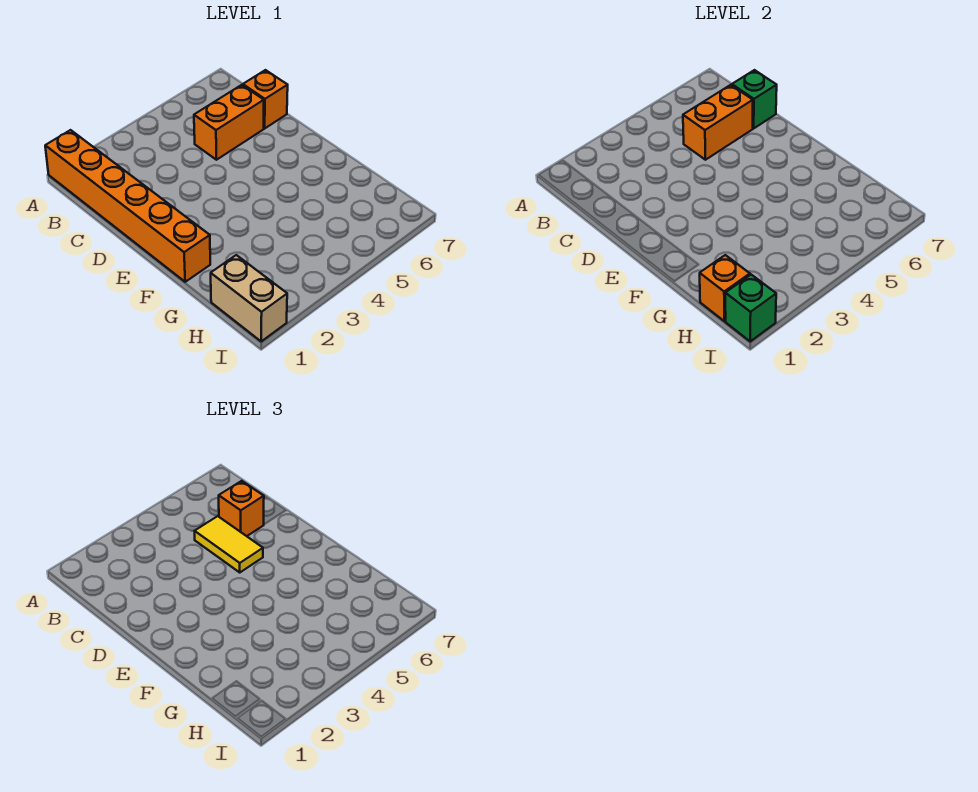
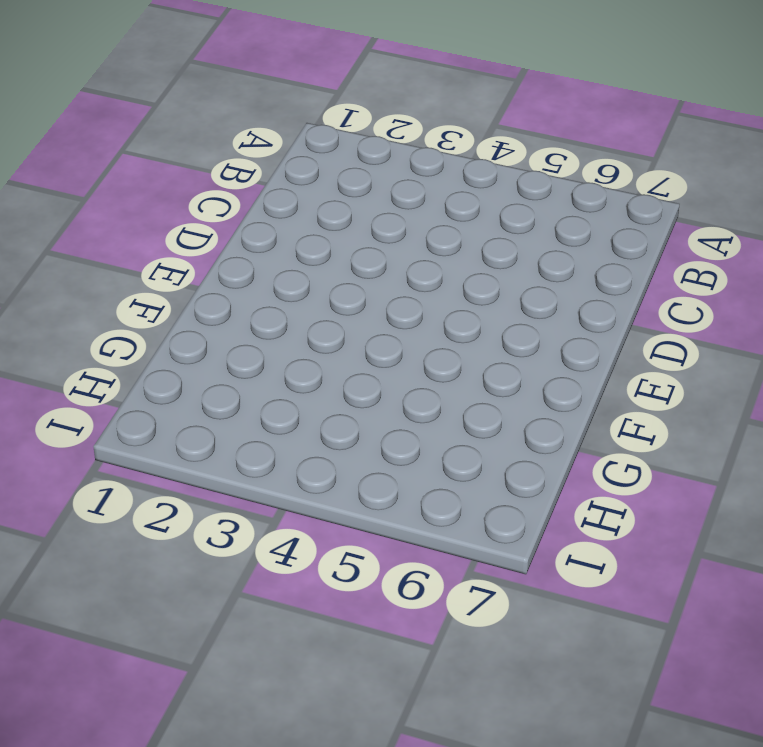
none -> orange 1x6 brick [45,130,210,282]
none -> orange 1x2 brick [194,85,264,160]

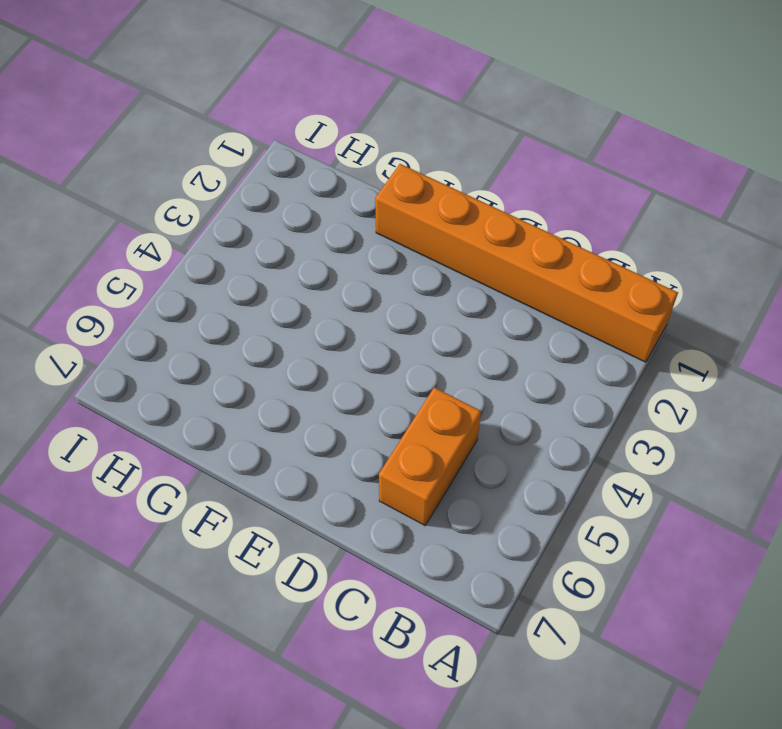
none -> orange 1x1 brick [243,70,288,128]
none -> tan 1x2 brick [211,255,287,341]

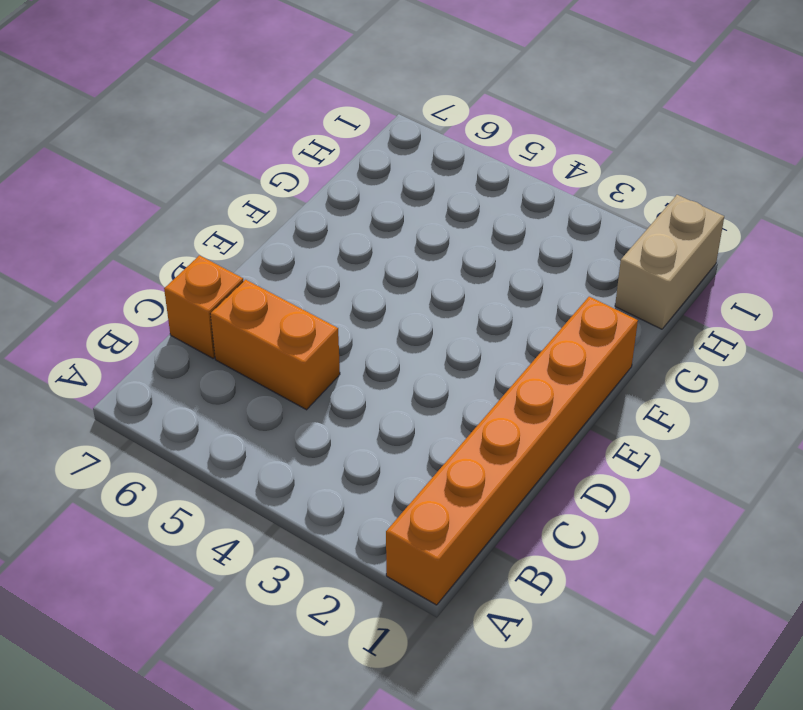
none -> orange 1x2 brick [683,85,753,160]
none -> green 1x1 brick [732,70,777,128]

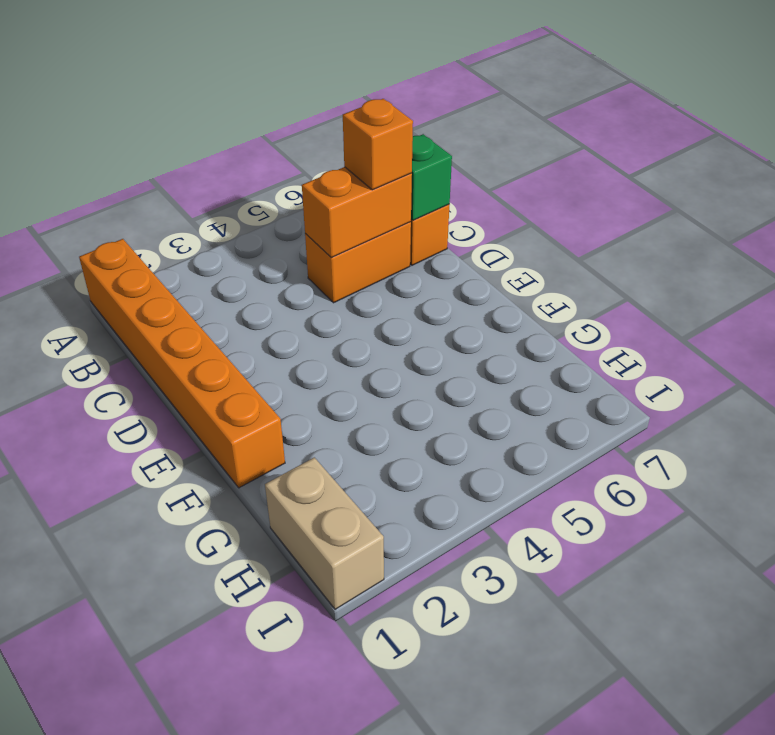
none -> orange 1x1 brick [700,255,750,321]
none -> green 1x1 brick [725,275,776,341]

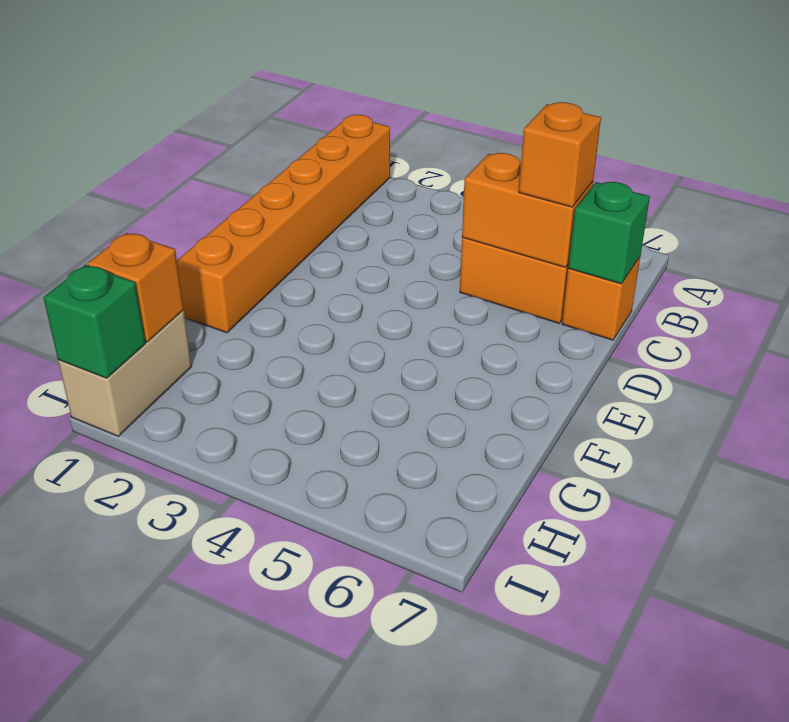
none -> yellow 1x2 tile [195,516,263,572]

